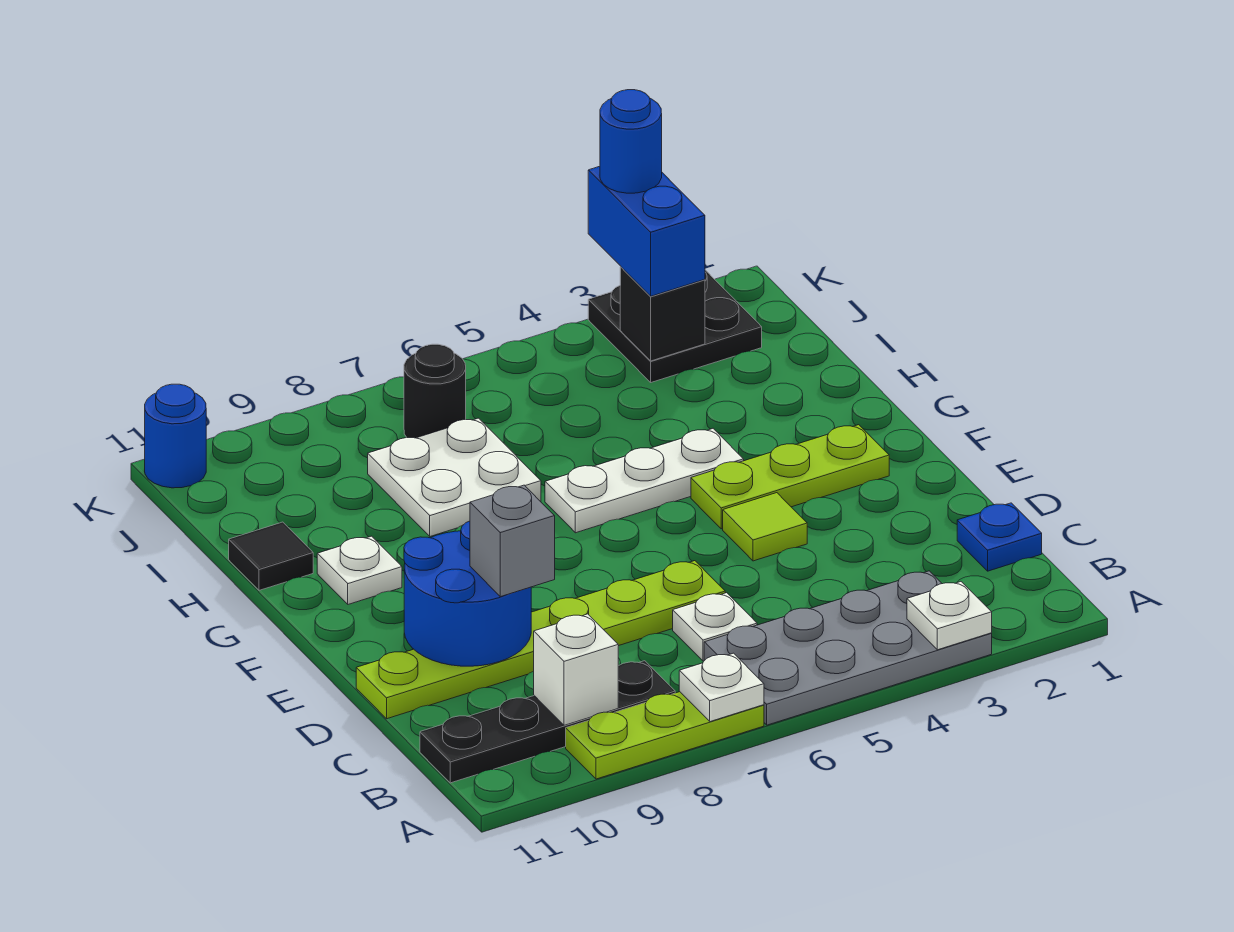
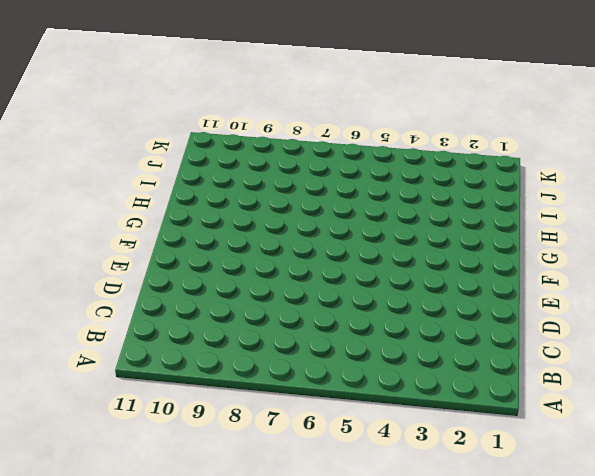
none -> grey 2x4 plate [704,571,992,725]
none -> lime 1x3 plate [566,692,764,779]
none -> black 1x4 plate [420,661,675,783]

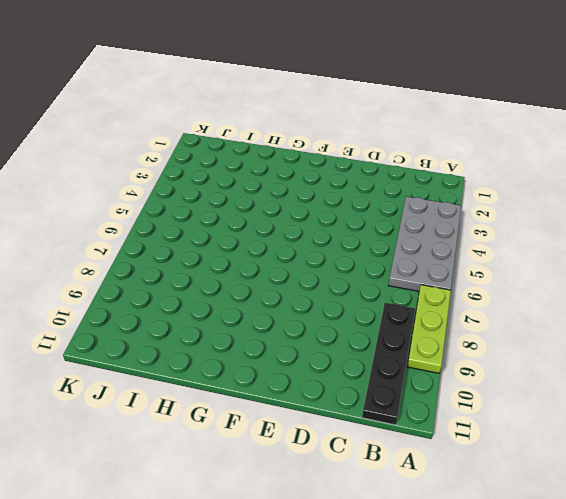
none -> blue 1x1 plate [957,503,1042,571]
none -> white 1x1 plate [673,593,757,661]
none -> lime 1x6 plate [356,561,725,719]

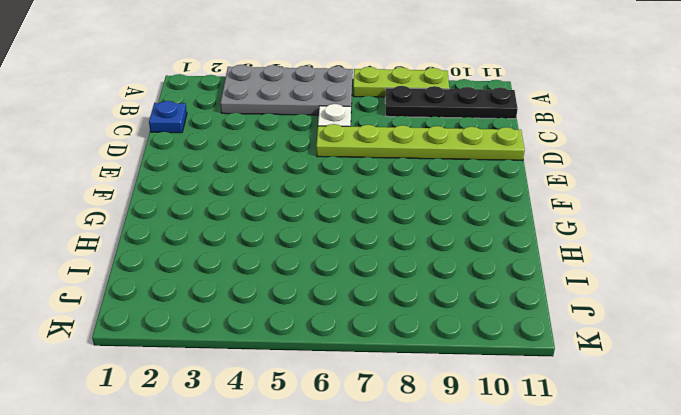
none -> lime 1x1 tile [723,493,807,561]
none -> lime 1x3 plate [691,425,889,529]
none -> white 1x3 plate [545,429,744,533]

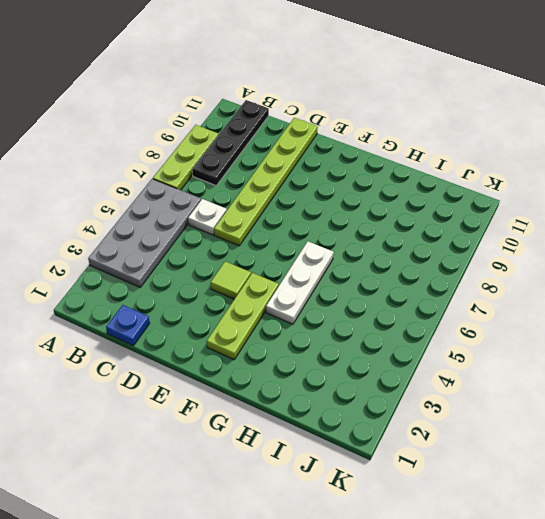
none -> white 1x1 plate [317,536,402,604]
none -> white 2x2 plate [368,418,541,536]
none -> black 1x1 tile [229,522,313,590]

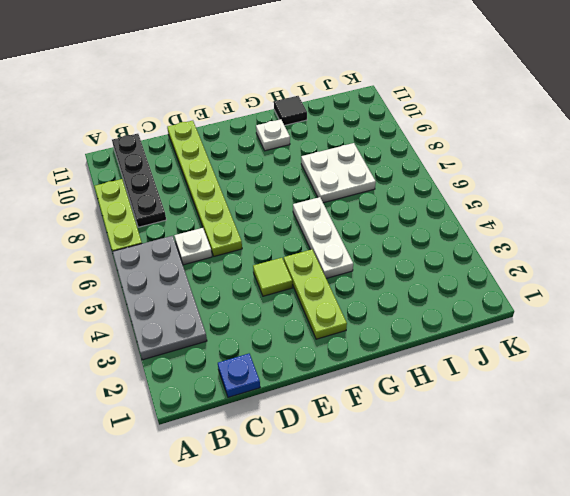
none -> black 2x2 plate [588,270,762,382]
none -> black 1x1 round brick [404,344,466,438]
none -> blue 1x1 round brick [145,384,206,488]

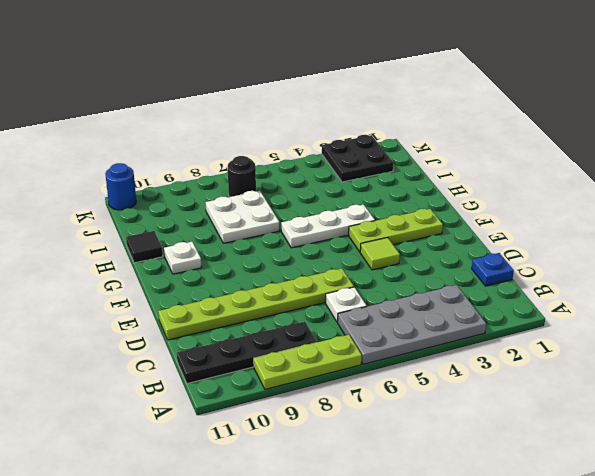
none -> white 1x1 plate [907,582,992,650]
none -> white 1x1 plate [679,653,764,722]
none -> white 1x1 brick [534,614,618,725]

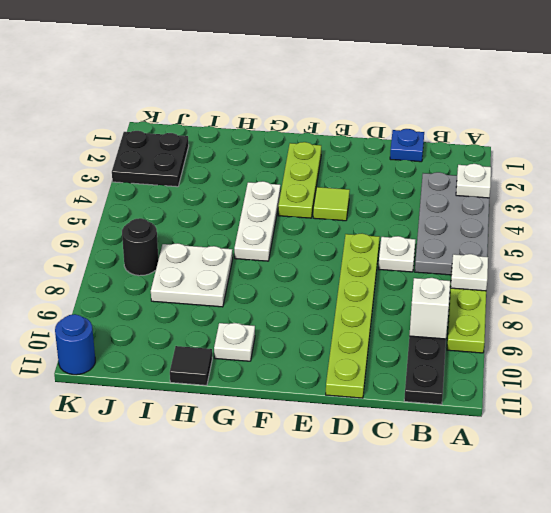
none -> blue 2x2 round brick [404,521,531,666]
none -> black 1x1 brick [620,267,705,361]
none -> grey 1x1 brick [470,485,555,597]

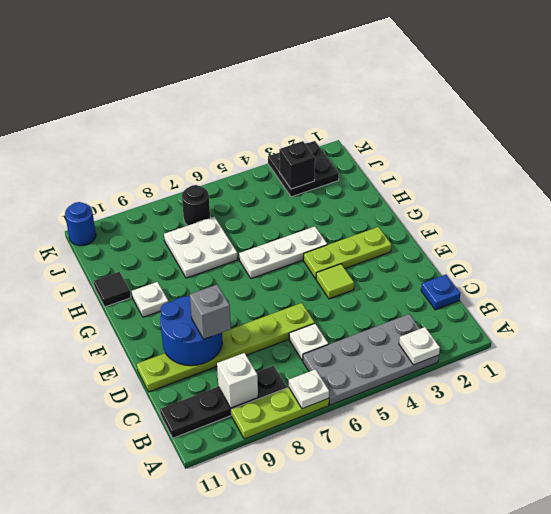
none -> blue 1x2 brick [588,166,705,296]
none -> blue 1x1 round brick [600,90,662,193]

